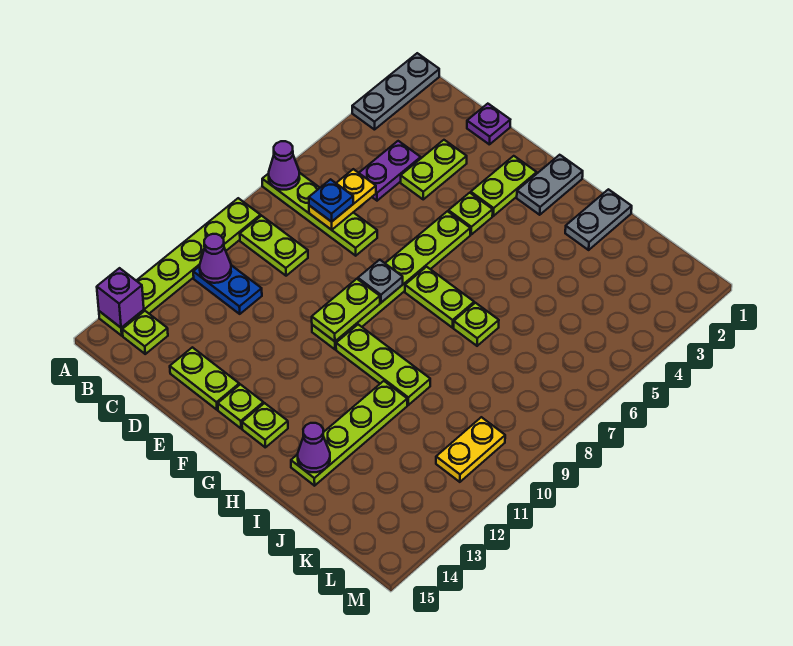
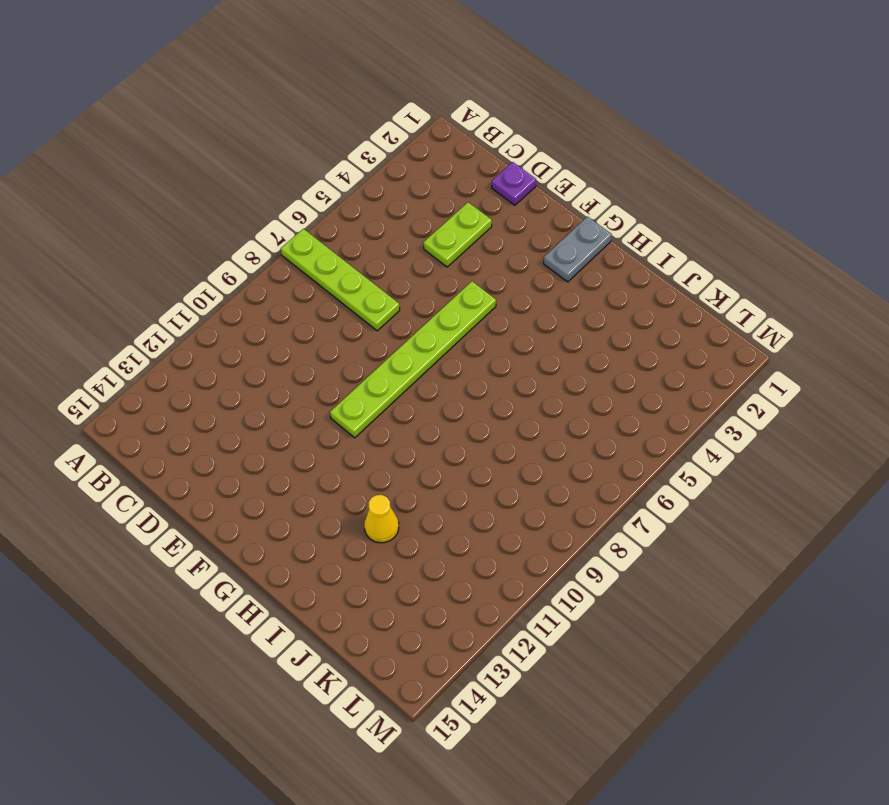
yellow 1x1 cone [364,495,399,543] -> lime 1x4 plate [291,381,407,486]
none -> grey 1x3 plate [352,53,439,130]
none -> lime 1x6 plate [99,198,261,336]
none -> lime 1x2 plate [240,216,308,276]
none -> blue 1x2 plate [193,265,262,314]

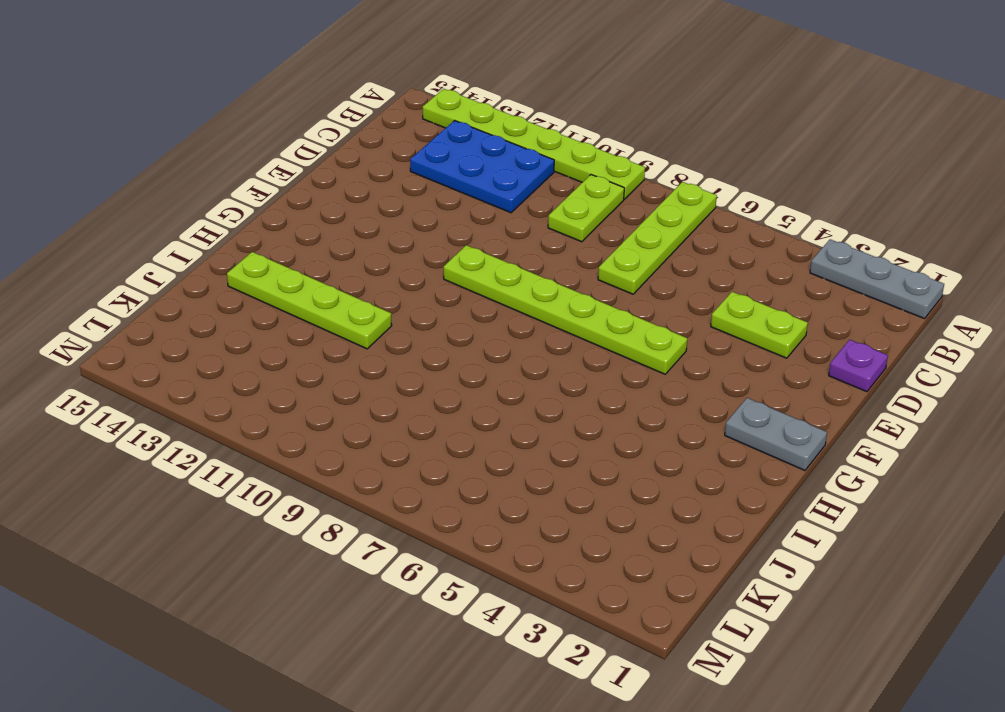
blue 2x3 plate [410,121,554,213] -> blue 1x2 plate [193,265,262,314]
none -> lime 1x1 plate [122,311,168,354]
none -> purple 1x2 plate [359,141,421,201]
none -> lime 1x2 plate [170,347,239,410]
none -> lime 1x2 plate [471,156,537,216]

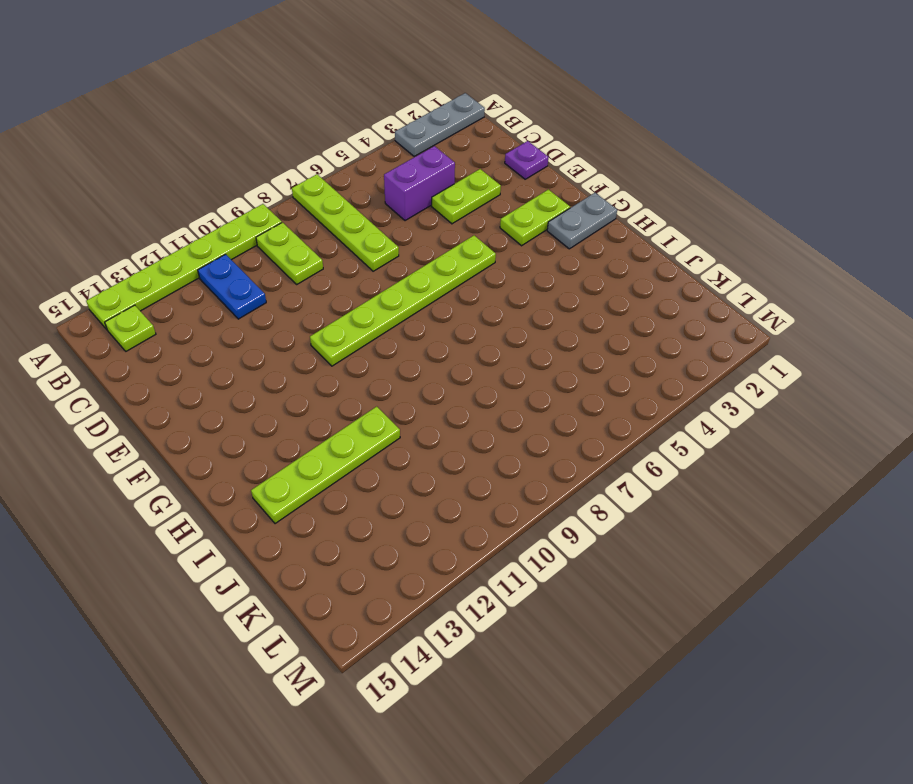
purple 1x2 brick [384,146,455,221] -> purple 1x2 plate [359,141,421,201]
none -> lime 1x2 plate [170,347,239,410]
none -> lime 1x1 plate [448,193,493,234]
none -> lime 1x1 plate [218,384,263,429]
none -> lime 1x2 plate [405,267,474,328]

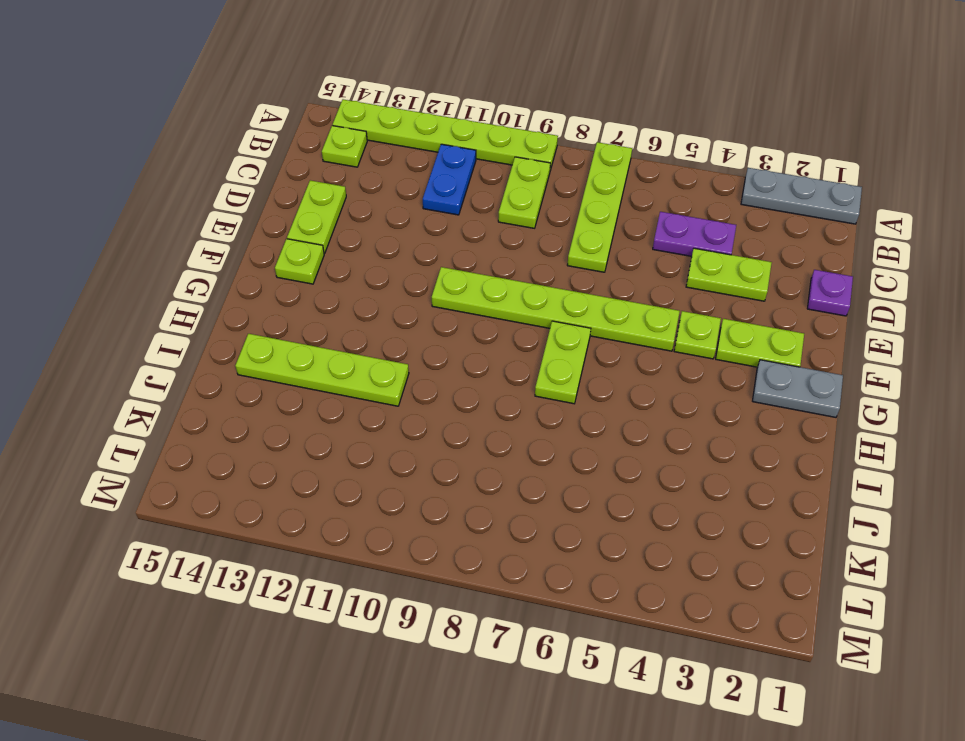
none -> lime 1x3 plate [336,325,430,405]
none -> lime 1x1 plate [242,403,288,447]
none -> grey 1x2 plate [565,189,632,250]
none -> lime 1x1 plate [454,303,499,346]

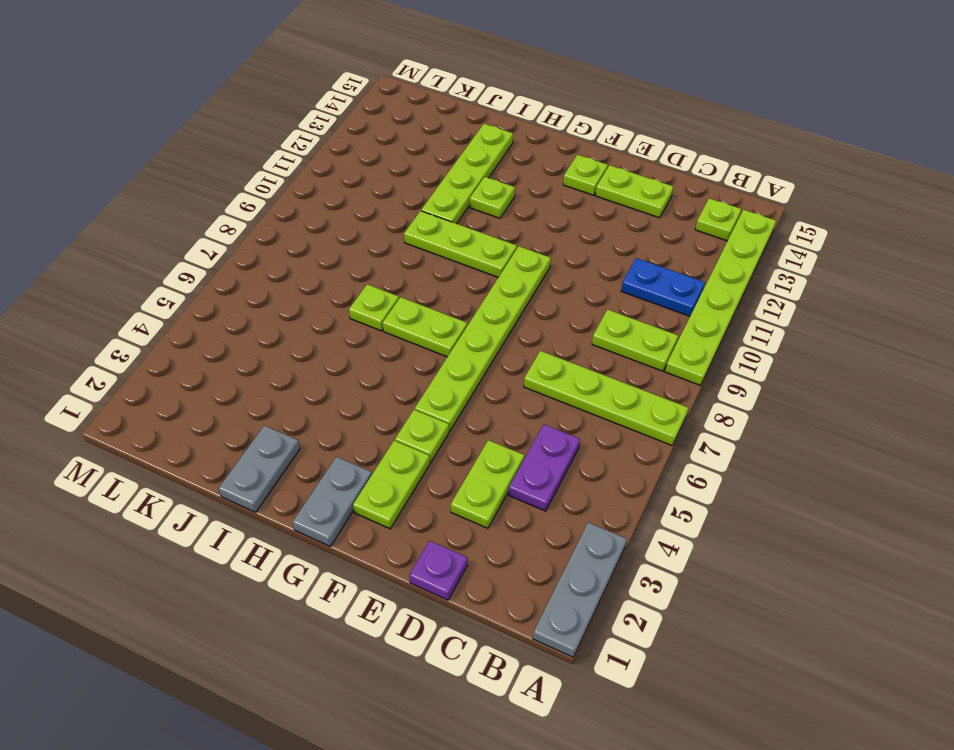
lime 1x1 plate [470,177,515,218] -> lime 1x1 plate moved to [242,403,288,447]
none -> yellow 1x2 plate [436,417,505,482]
none -> purple 1x1 cone [269,141,300,190]
none -> purple 1x1 brick [97,268,144,328]
none -> purple 1x1 cone [200,234,231,283]

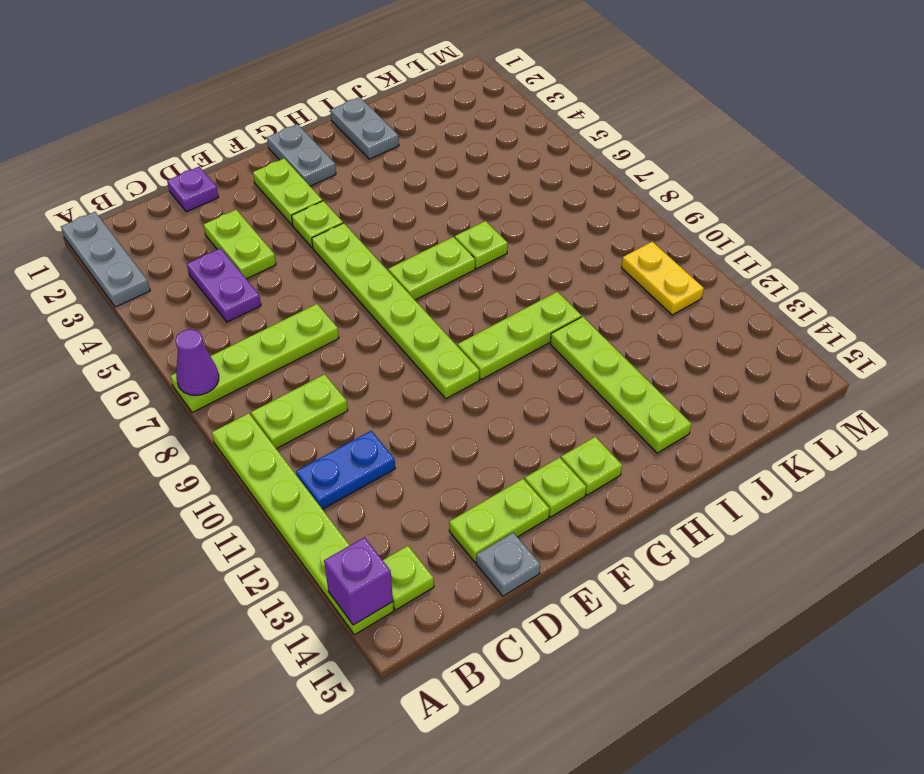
grey 1x1 plate [476,533,540,596] -> grey 1x1 plate moved to [358,260,403,302]
none -> purple 1x1 cone [200,234,231,283]
none -> yellow 1x2 plate [309,169,376,230]
none -> lime 1x2 plate [312,279,380,341]
none -> purple 1x1 cone [298,423,330,472]

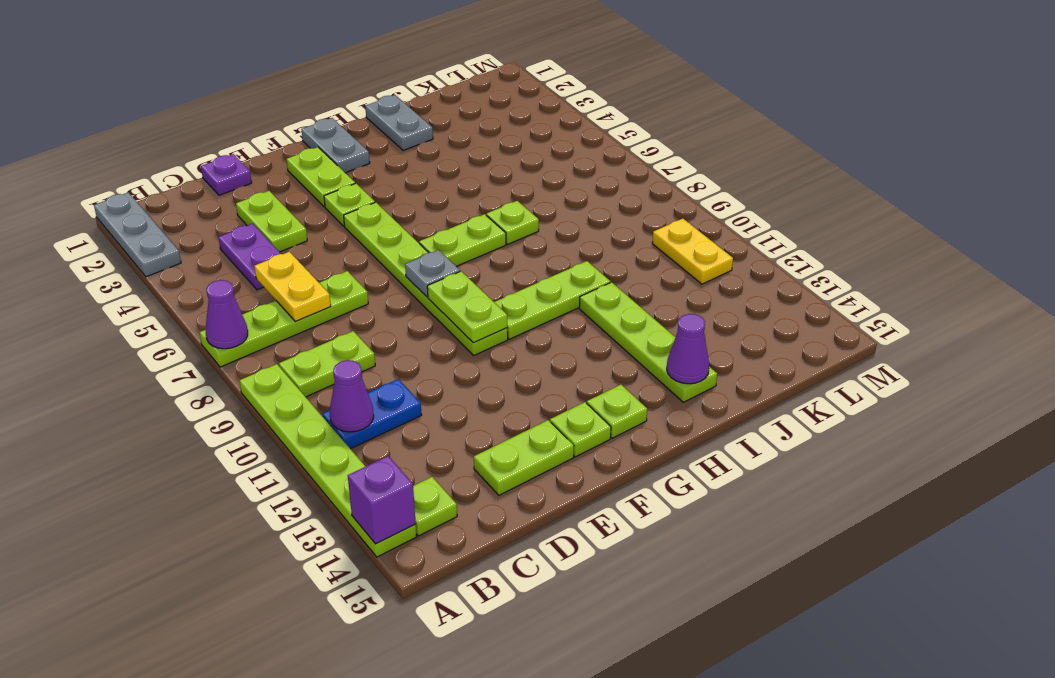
none -> blue 1x1 plate [309,179,353,222]

